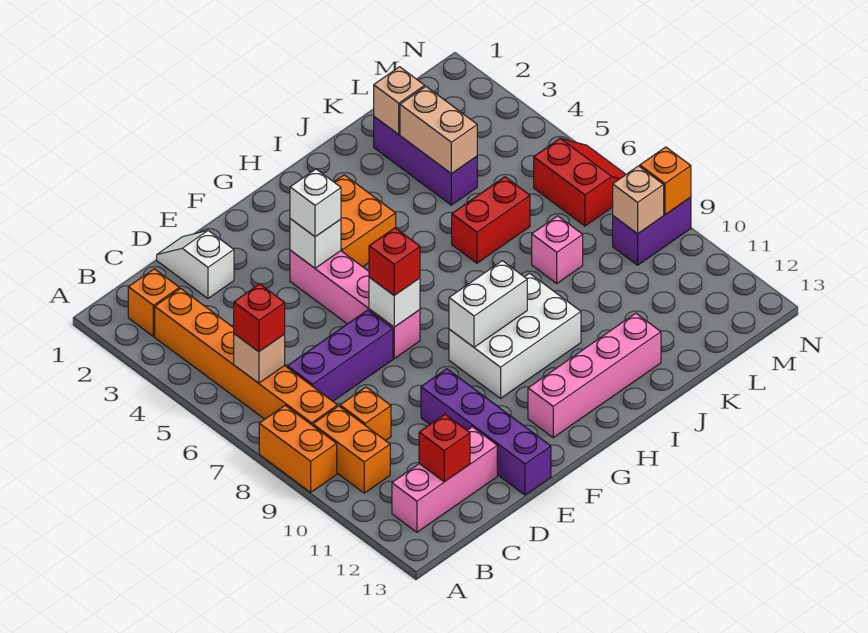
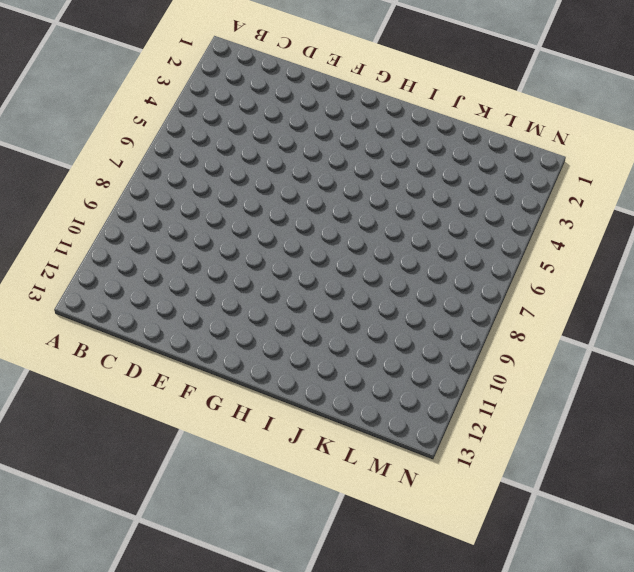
none -> orange 1x2 brick [259,405,337,492]
none -> orange 1x1 brick [128,269,179,336]
none -> orange 1x6 brick [155,288,337,425]
none -> orange 1x2 brick [313,406,390,493]

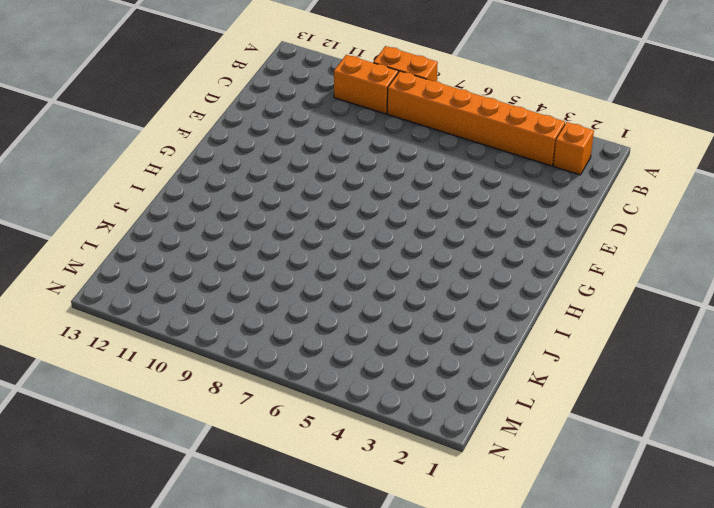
none -> pink 1x3 brick [392,427,497,532]
none -> purple 1x3 brick [287,310,393,401]
none -> orange 1x1 brick [340,387,391,441]
none -> white 1x2 slope [157,231,234,298]

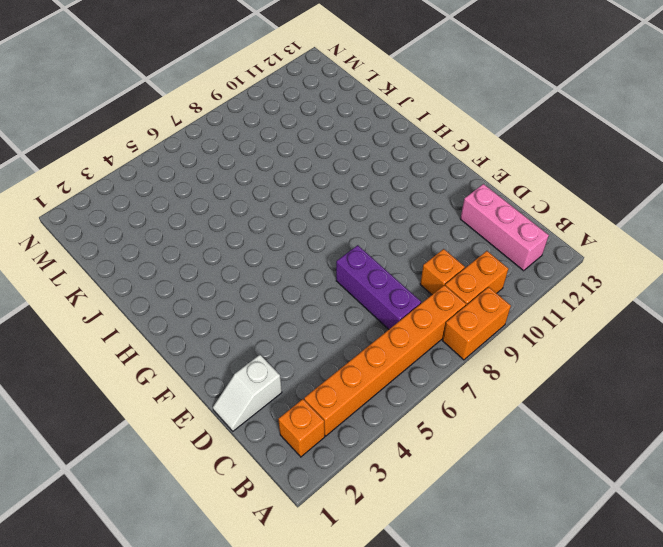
none -> purple 1x4 brick [421,369,551,495]
none -> pink 1x4 brick [290,250,420,359]
none -> orange 2x2 brick [334,175,396,267]
none -> white 2x3 brick [449,273,581,398]

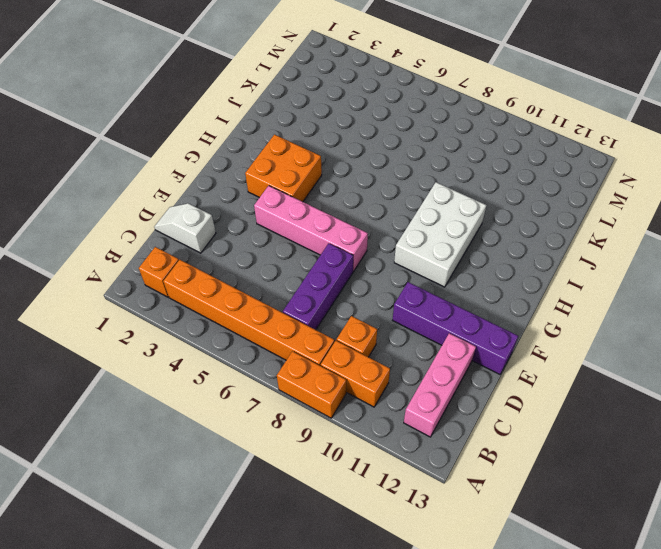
none -> pink 1x4 brick [528,313,661,438]
none -> red 1x2 brick [452,177,530,263]
none -> purple 1x3 brick [374,117,477,205]
none -> pink 1x1 brick [532,216,583,283]

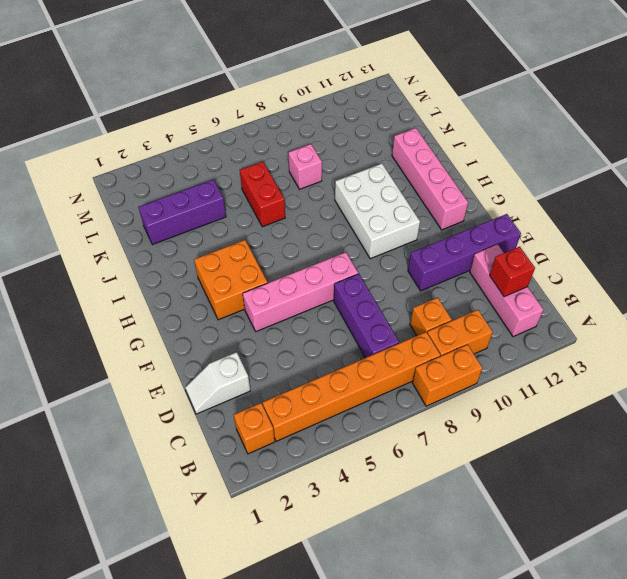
none -> red 2x2 slope [534,138,626,226]
none -> purple 1x2 brick [613,197,691,265]
none -> tan 1x1 brick [234,334,285,383]
none -> white 1x1 brick [290,219,341,268]

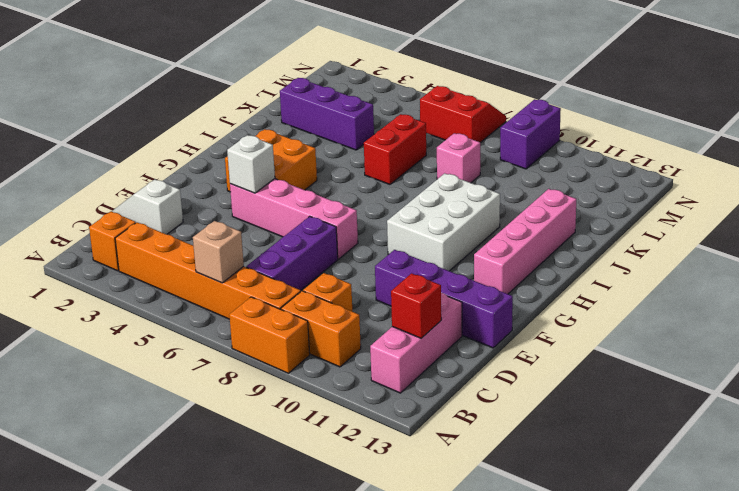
none -> white 1x1 brick [369,277,420,327]
none -> white 1x2 brick [449,261,527,347]
none -> tan 1x1 brick [374,67,425,134]
none -> tan 1x2 brick [400,86,477,174]

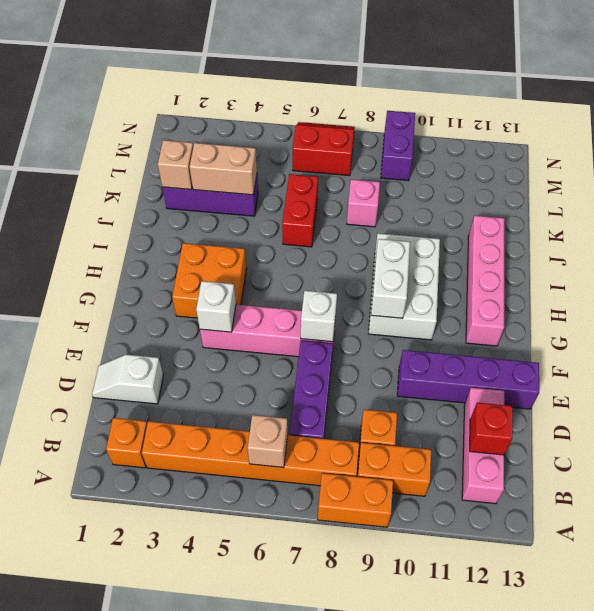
none -> tan 1x1 brick [613,166,664,234]
none -> orange 1x1 brick [640,147,691,215]
none -> red 1x1 brick [234,284,285,352]
none -> white 1x1 brick [290,169,341,237]

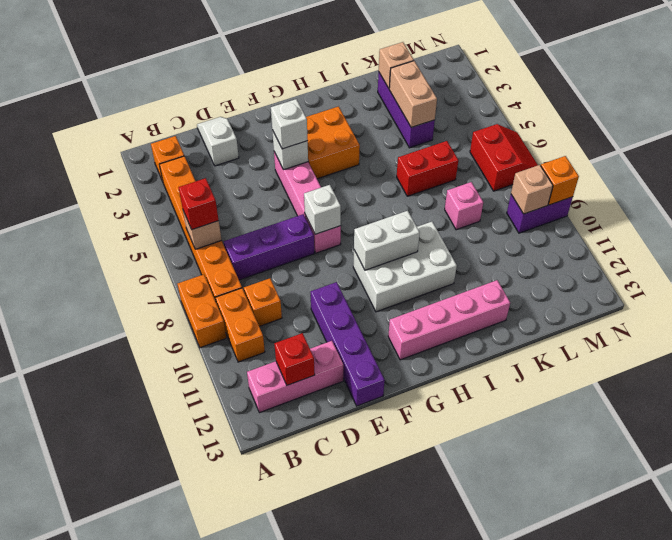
none -> red 1x1 brick [369,228,420,295]

